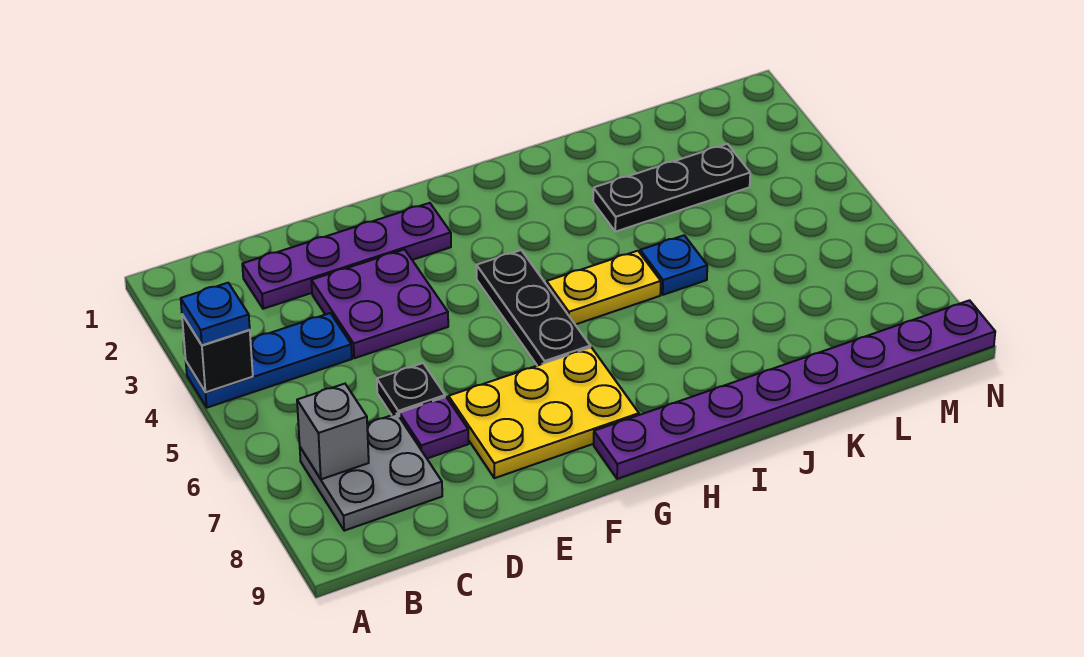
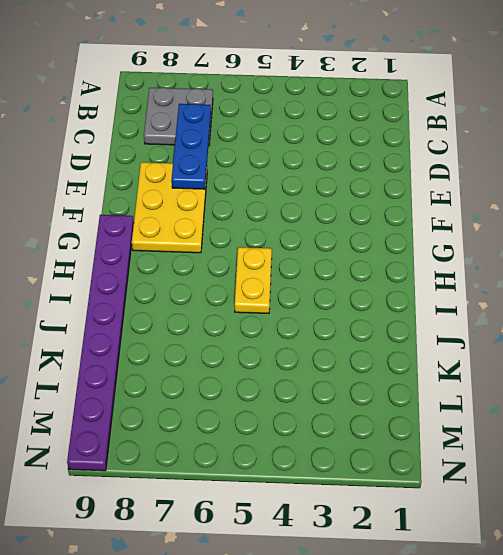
blue 1x3 plate [172,104,211,189] -> blue 1x3 plate moved to [186,313,352,408]
none -> purple 1x4 plate [242,203,451,309]
none -> purple 2x2 plate [311,249,448,358]
none -> black 1x1 plate [377,363,445,416]

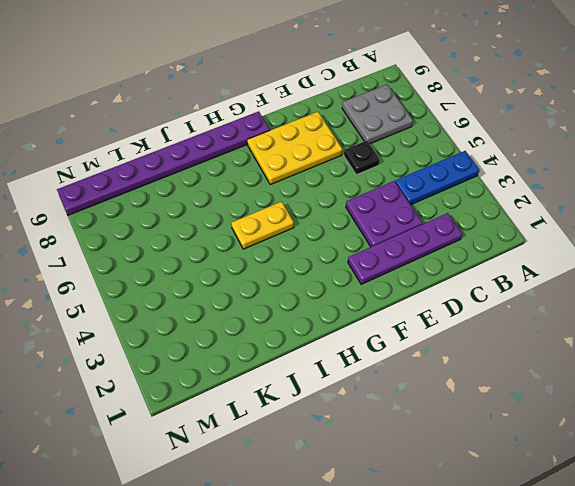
none -> purple 1x1 plate [399,397,469,458]
none -> black 1x3 plate [476,250,590,366]
none -> black 1x3 plate [593,144,750,232]

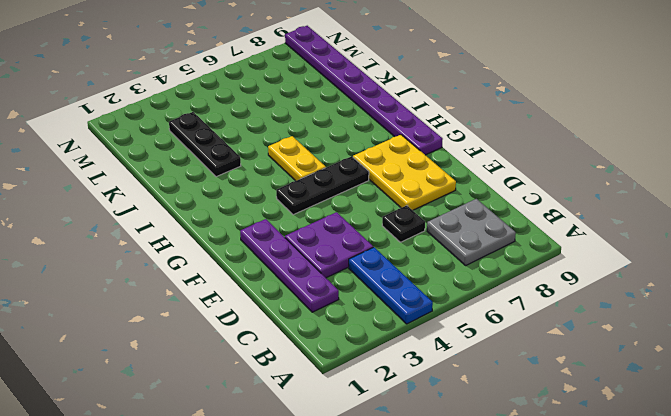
none -> purple 1x1 plate [399,397,469,458]
none -> blue 1x1 plate [640,235,707,295]
none -> black 1x1 brick [182,315,253,392]

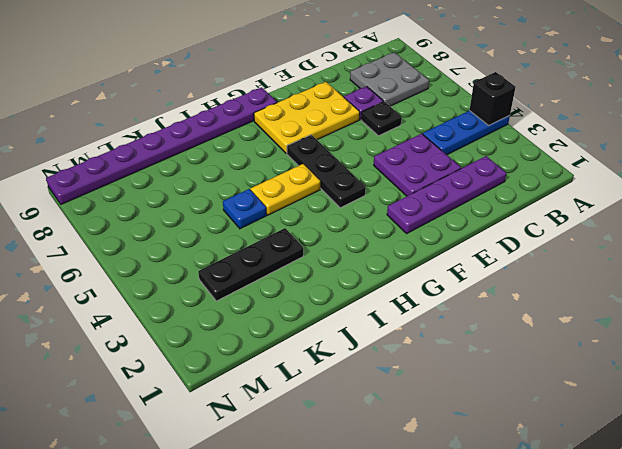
none -> grey 1x1 brick [297,384,369,479]
none -> blue 1x1 plate [181,283,250,345]

